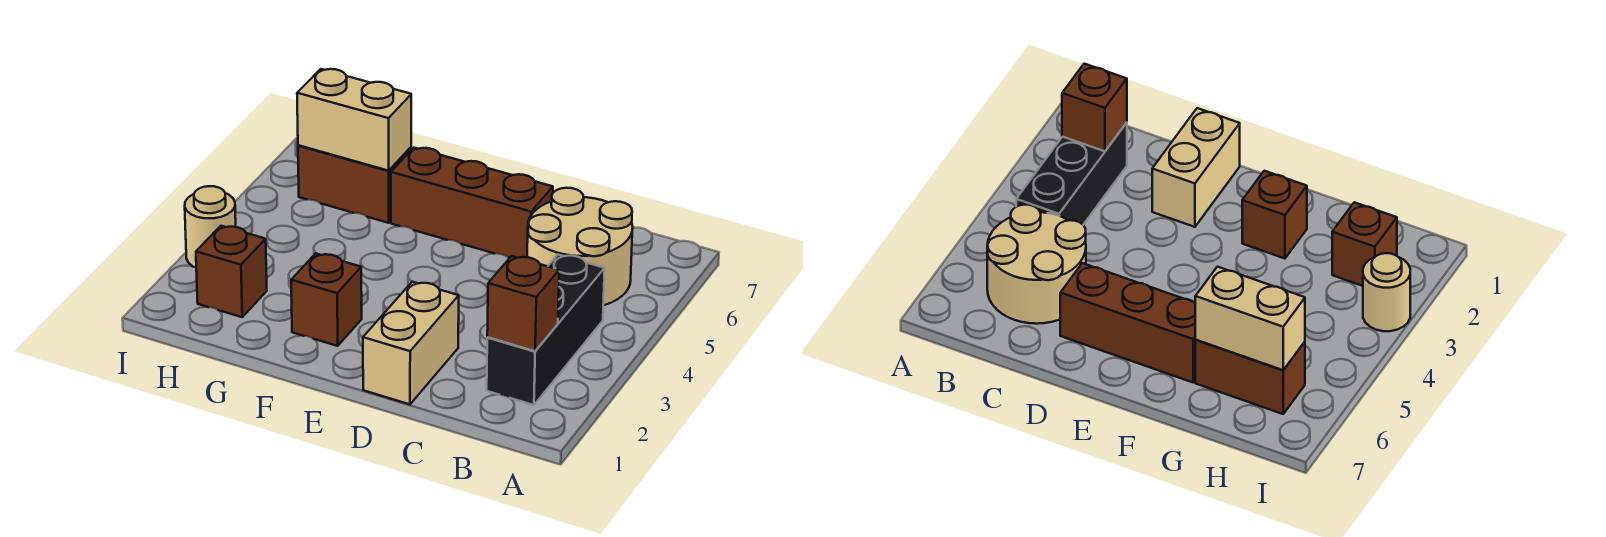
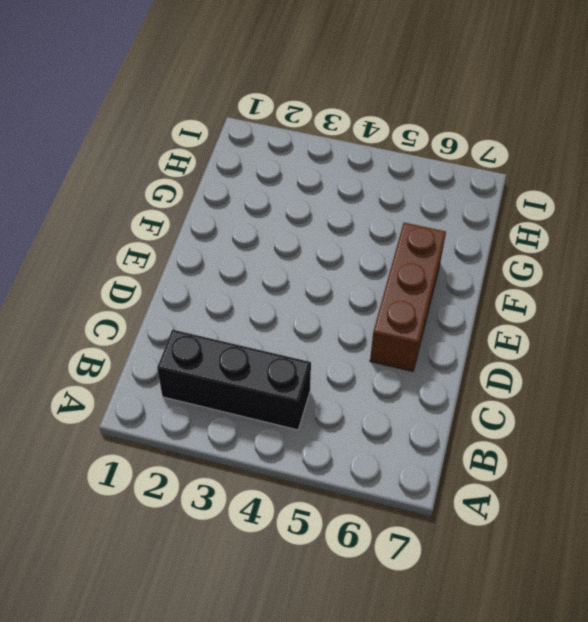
none -> tan 2x2 round brick [527,188,633,305]
none -> tan 1x2 brick [363,282,459,404]

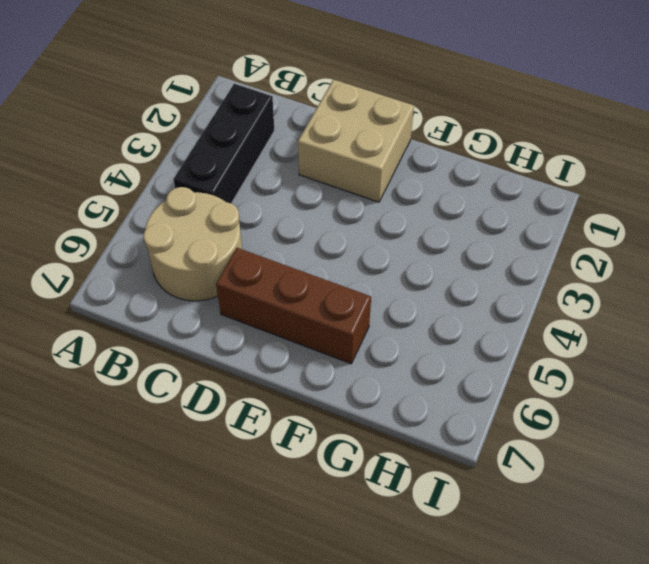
tan 2x2 brick [298,80,414,202] -> tan 1x2 brick [363,282,459,404]
none -> brown 1x1 brick [291,253,362,346]
none -> brown 1x2 brick [298,145,411,223]

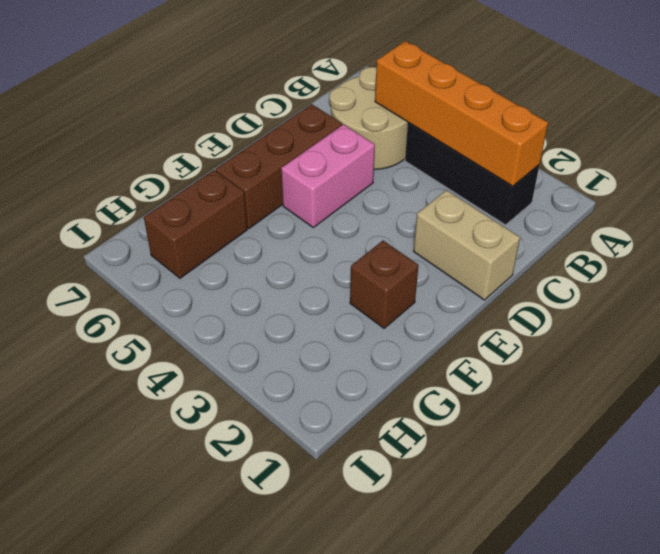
orange 1x4 brick [375,41,548,186] -> brown 1x1 brick [487,256,559,351]
pink 1x2 brick [281,124,375,227] -> none
none -> brown 1x1 brick [196,226,267,317]
none -> tan 1x1 round brick [185,186,236,267]

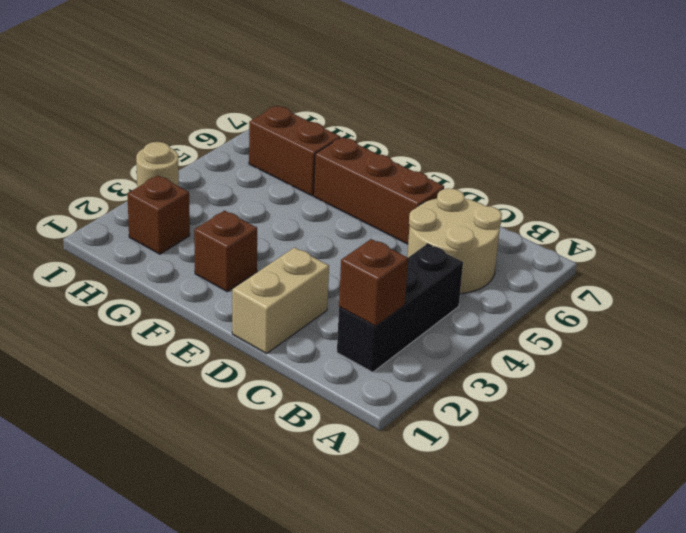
none -> tan 1x2 brick [297,69,411,171]

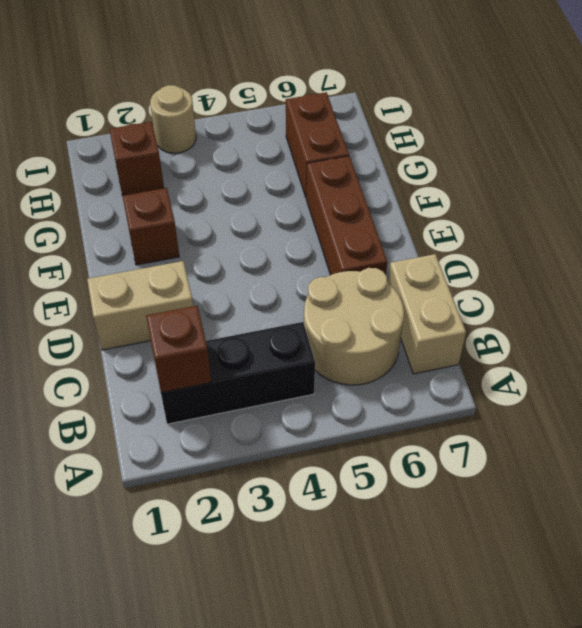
tan 1x2 brick [388,254,466,374] -> tan 1x2 brick moved to [297,69,411,171]

